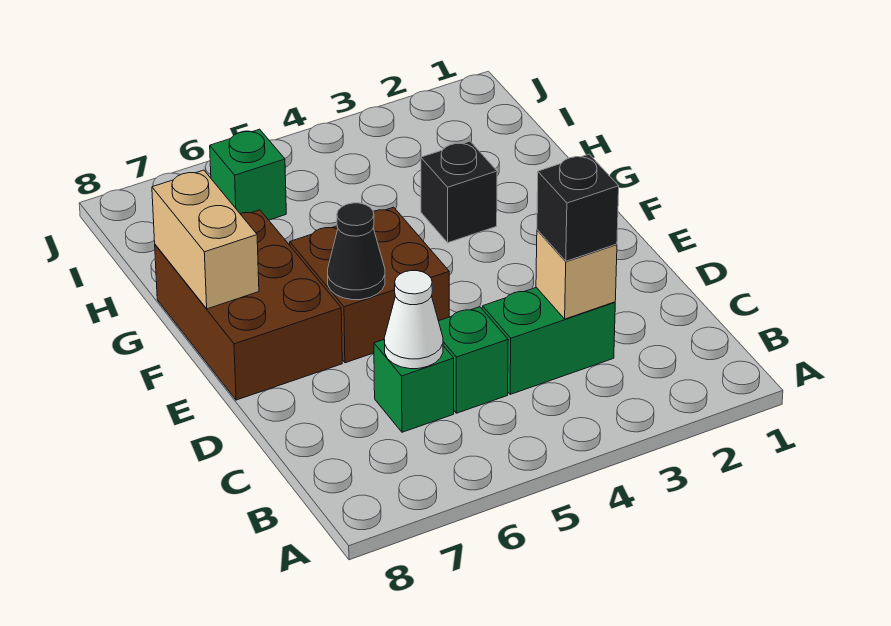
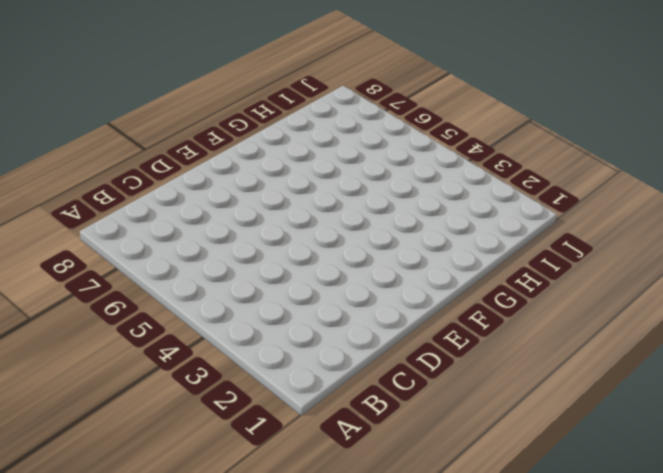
none -> green 1x2 brick [482,287,615,394]
none -> green 1x1 brick [439,307,508,413]
none -> green 1x1 brick [374,340,454,432]

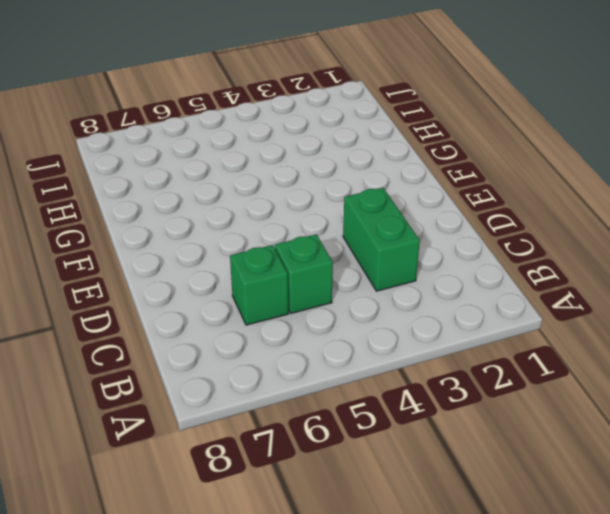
green 1x2 brick [343,188,420,291] -> green 1x2 brick turned to [482,287,615,394]
none -> brown 2x2 brick [290,207,449,363]
none -> brown 2x3 brick [155,210,342,400]
none -> black 1x1 brick [421,141,497,243]

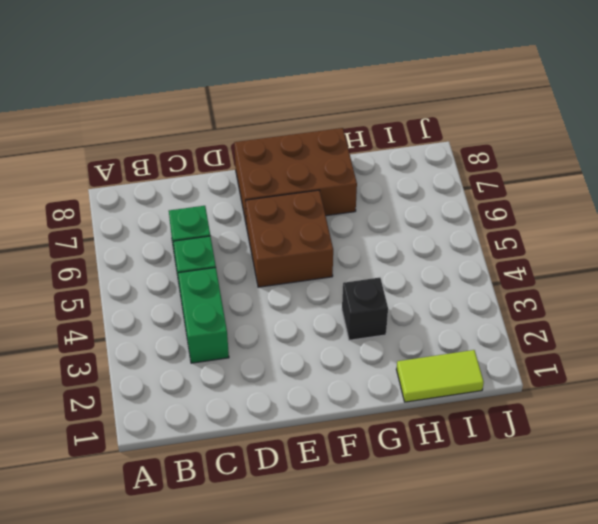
lime 1x2 tile [397,350,484,402] -> none
none -> green 1x1 brick [210,129,286,220]
none -> tan 1x1 brick [536,230,617,319]
none -> white 1x1 cone [384,271,443,369]

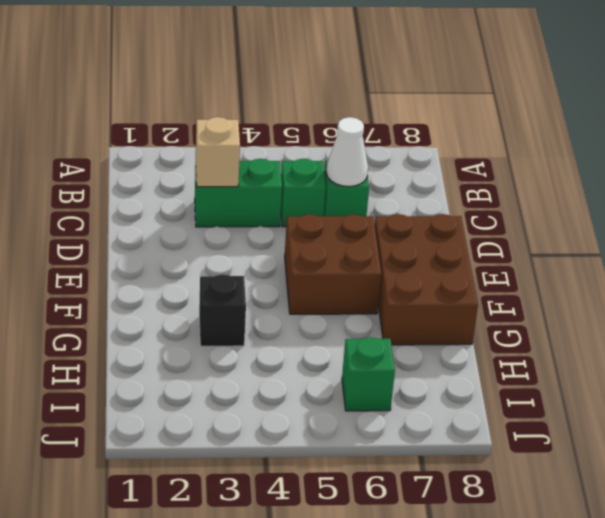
none -> black 1x1 cone [328,203,385,300]
none -> tan 1x2 brick [152,170,259,309]
none -> black 1x1 brick [537,154,619,261]

